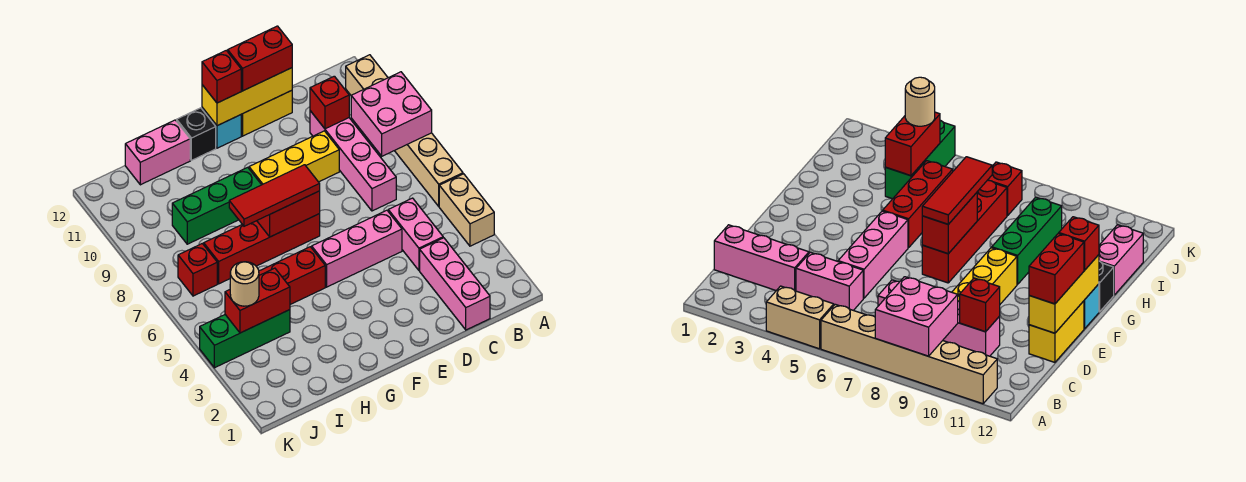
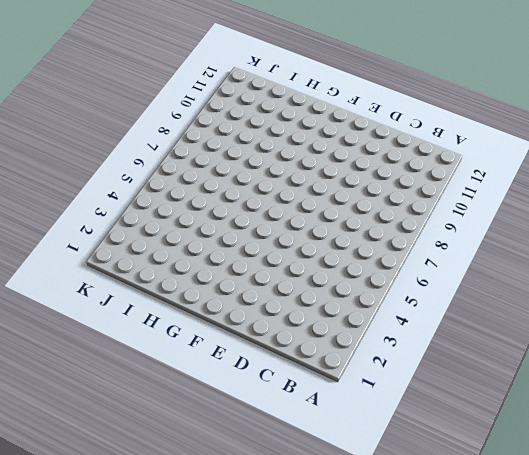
none -> tan 1x2 brick [439,174,494,246]
none -> tan 1x6 brick [346,55,463,206]
none -> pink 1x3 brick [420,238,490,330]

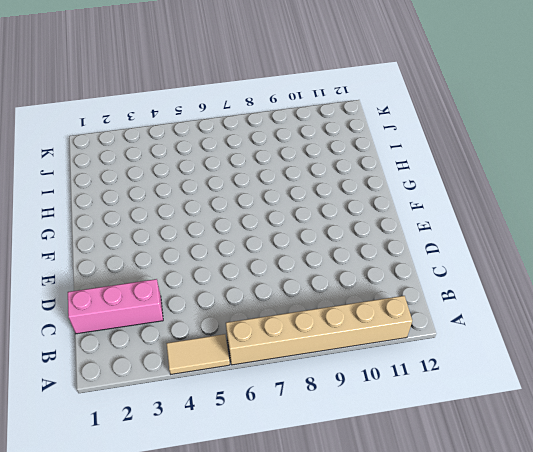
tan 1x2 tile [166,334,230,374] -> tan 1x2 brick [439,174,494,246]
none -> pink 1x2 brick [388,198,443,270]
none -> pink 1x4 brick [310,111,396,211]
none -> pink 1x3 brick [312,210,402,287]

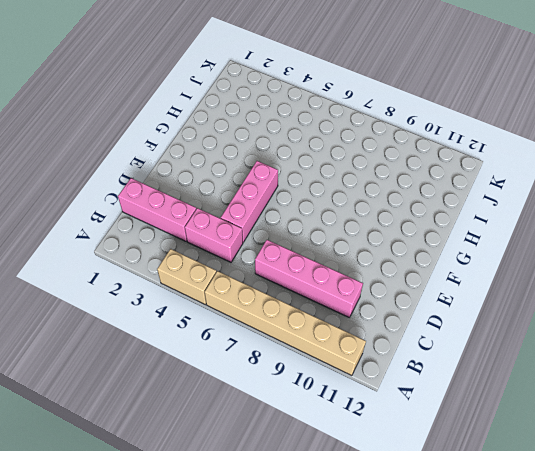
none -> yellow 1x3 brick [249,131,339,185]
none -> yellow 1x2 brick [241,90,292,136]
none -> red 1x4 brick [204,214,320,284]

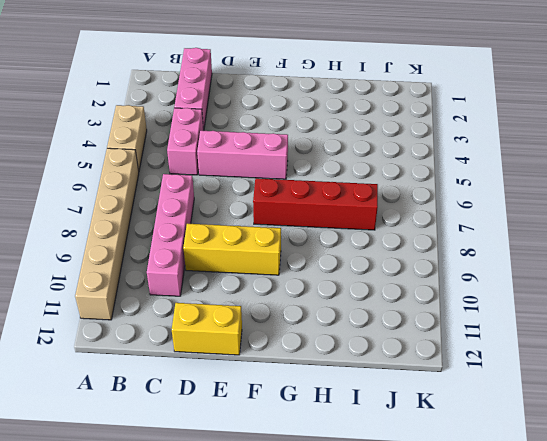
none -> cyan 1x1 brick [202,108,241,148]
none -> red 1x3 brick [259,247,325,304]
none -> green 1x3 brick [172,167,261,244]

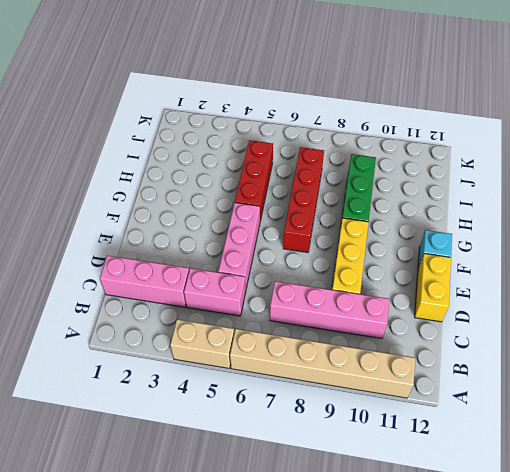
none -> black 1x1 brick [177,108,216,160]
none -> pink 1x2 brick [125,120,190,185]
none -> green 1x3 brick [200,310,290,368]

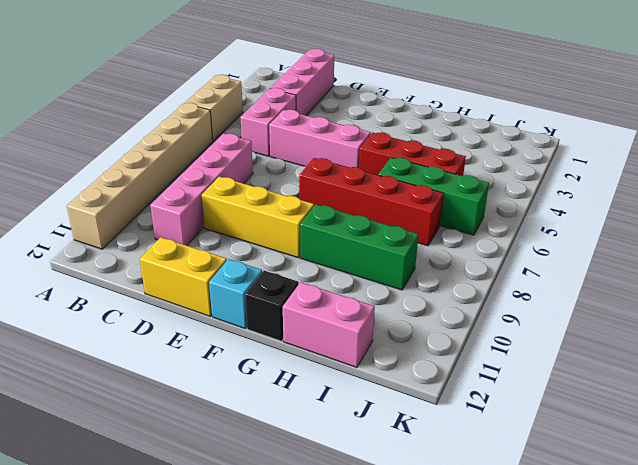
green 1x3 brick [378,157,489,235] -> green 1x3 brick moved to [200,310,290,368]
none -> red 1x1 brick [178,244,217,296]
none -> pink 2x2 brick [351,72,432,156]
none -> red 1x1 brick [310,76,349,129]

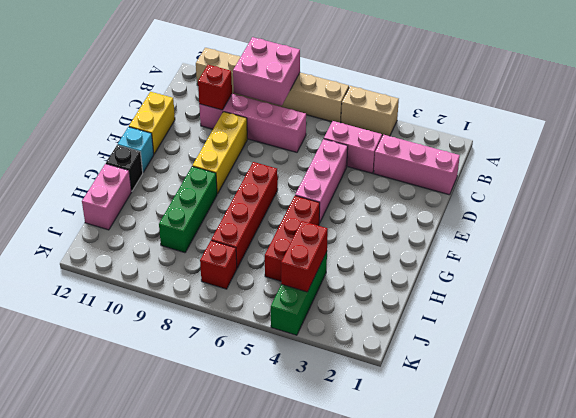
none -> yellow 1x3 brick [202,68,292,126]
none -> red 1x2 brick [257,191,320,237]
none -> red 1x2 brick [228,26,292,91]

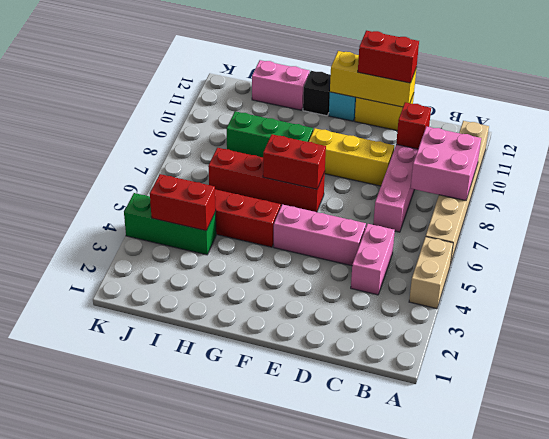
none -> pink 1x3 brick [420,238,490,330]
none -> red 1x1 brick [178,244,217,296]
none -> red 1x3 tile [229,165,320,226]

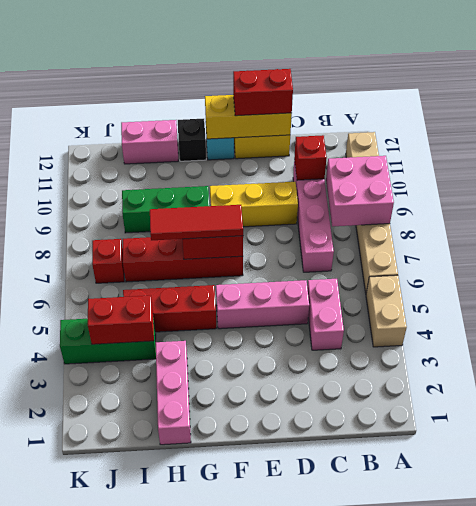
pink 1x3 brick [156,341,191,445] -> pink 1x3 brick moved to [420,238,490,330]
none -> red 1x1 brick [202,50,241,103]
none -> tan 1x1 round brick [230,262,259,306]

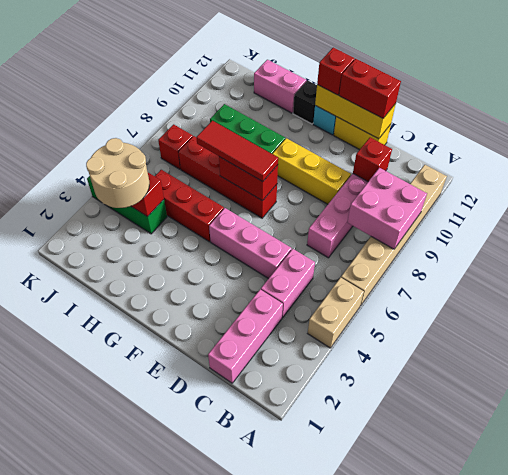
tan 2x2 round brick [86,138,149,208] -> tan 1x1 round brick [230,262,259,306]

